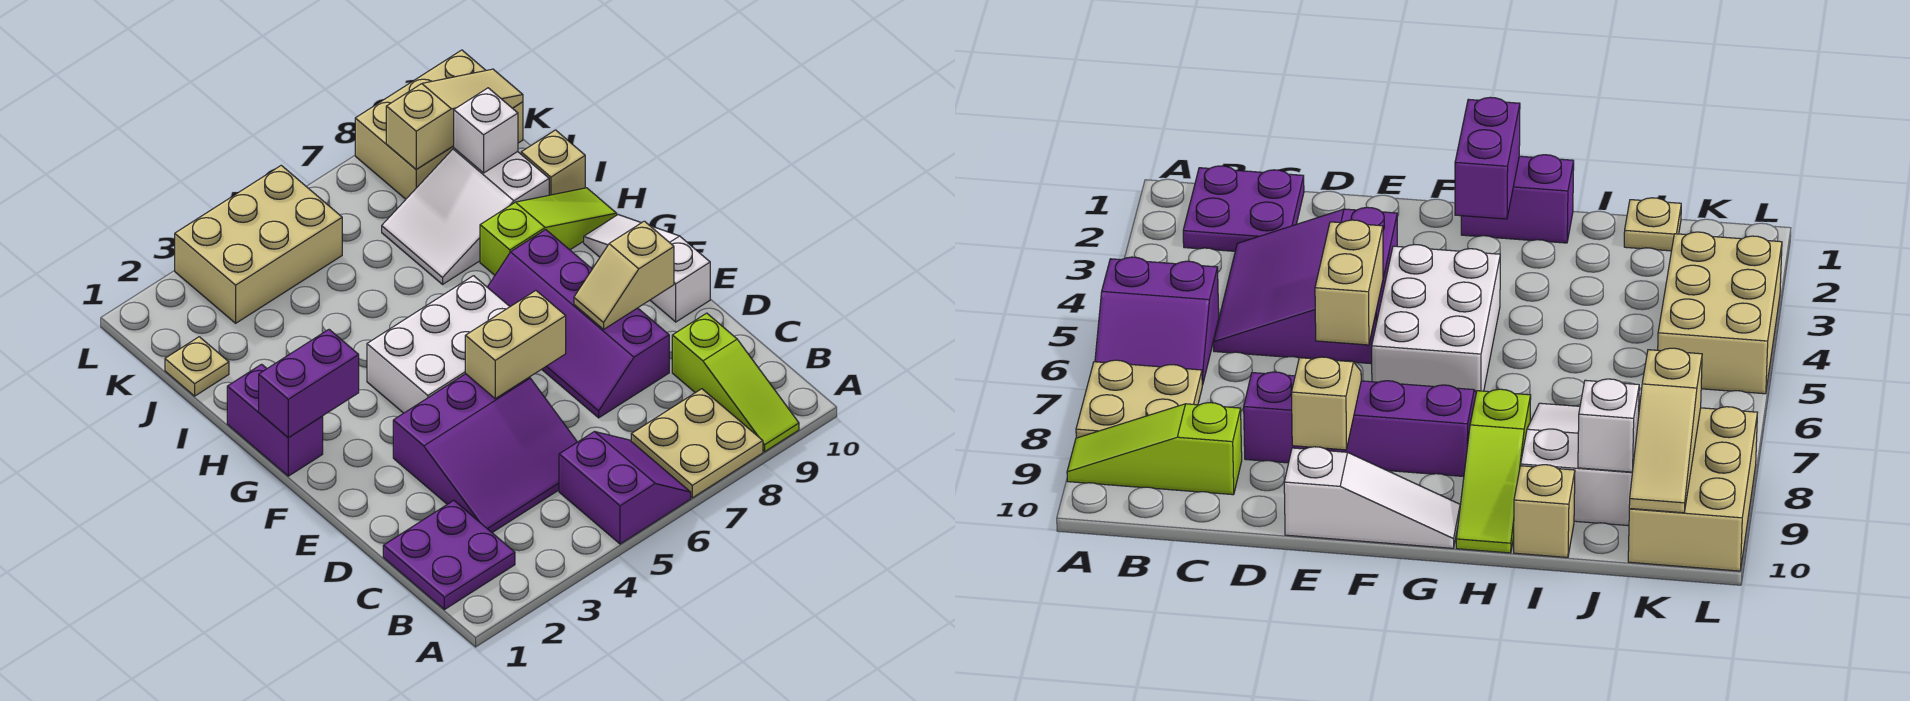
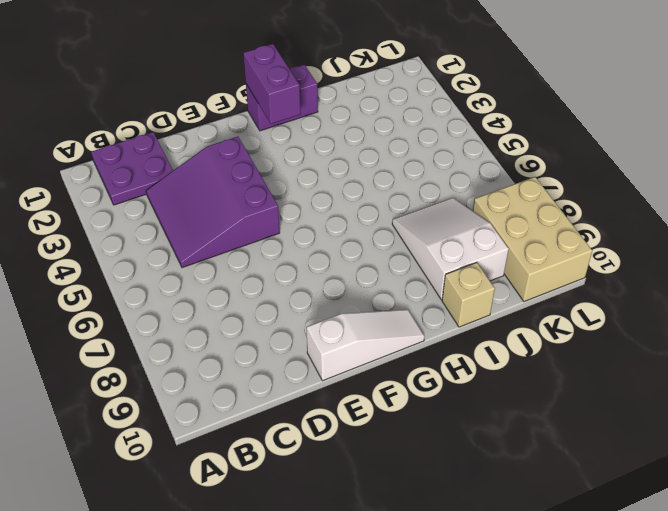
none -> purple 2x2 slope [559,432,691,544]
none -> tan 2x2 plate [631,389,763,498]
none -> lime 1x3 slope [672,313,799,452]

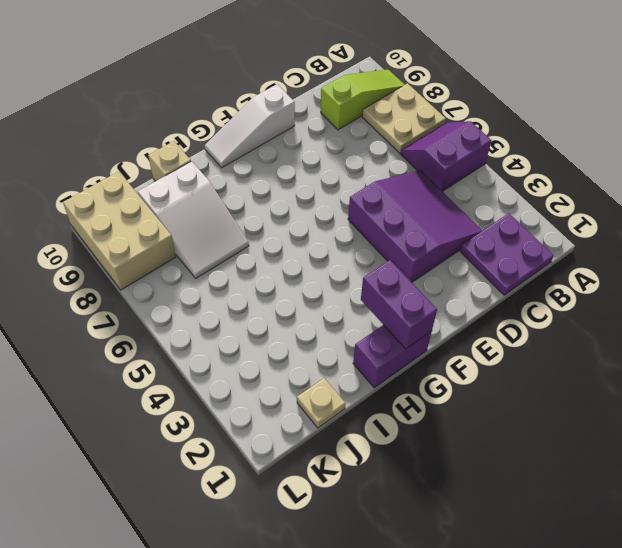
none -> purple 2x4 slope [488,230,669,418]
none -> white 2x3 brick [367,276,510,413]
none -> lime 1x3 slope [480,188,617,275]

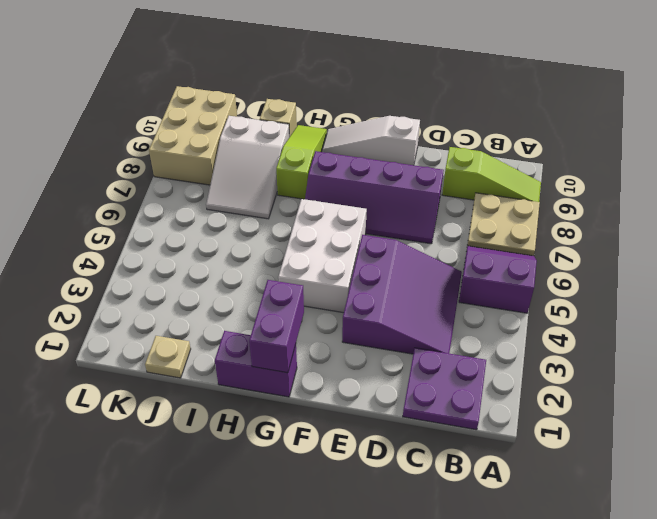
none -> tan 2x3 brick [175,165,342,323]
none -> tan 1x2 brick [465,291,566,399]
none -> tan 1x2 slope [574,221,674,329]

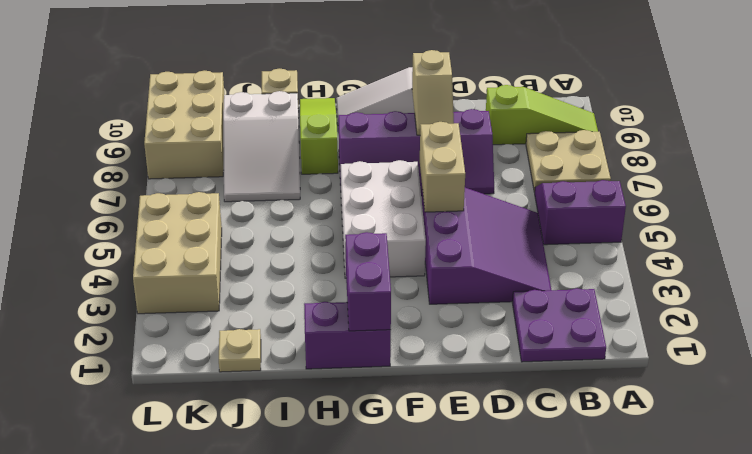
none -> white 1x1 brick [454,88,518,173]
none -> tan 1x3 slope [386,69,523,169]

